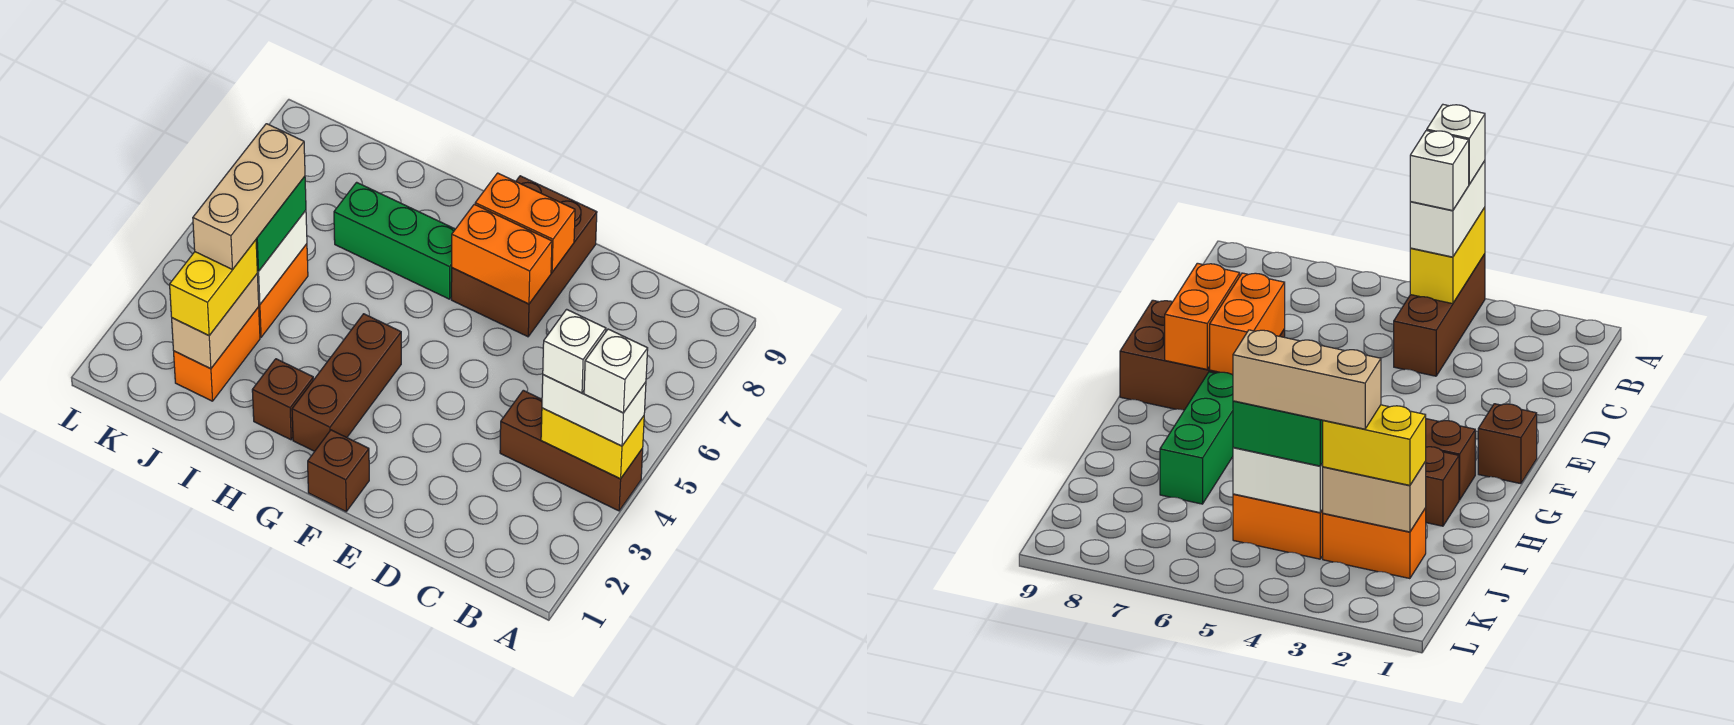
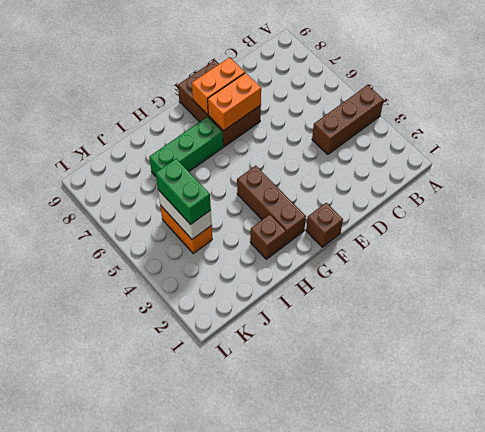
none -> orange 1x2 brick [174,307,260,401]
none -> yellow 1x2 brick [541,408,644,479]
none -> tan 1x2 brick [172,274,259,369]

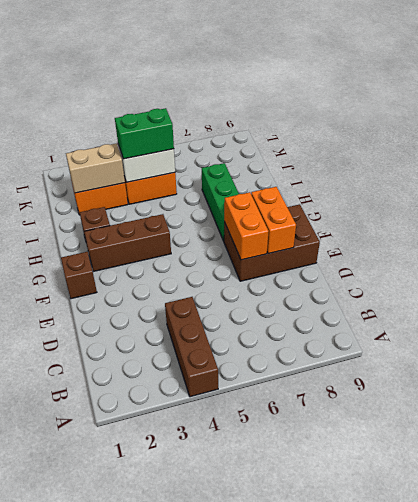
none -> yellow 1x2 brick [541,408,644,479]
none -> white 1x2 brick [542,375,646,446]
none -> yellow 1x2 brick [170,240,257,335]

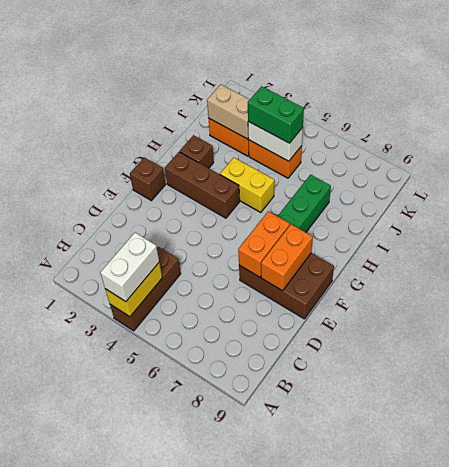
yellow 1x2 brick [220,158,274,213] -> yellow 1x2 brick moved to [170,240,257,335]
none -> white 1x1 brick [584,329,648,413]
none -> white 1x1 brick [543,309,606,393]
none -> tan 1x3 brick [193,124,305,270]

